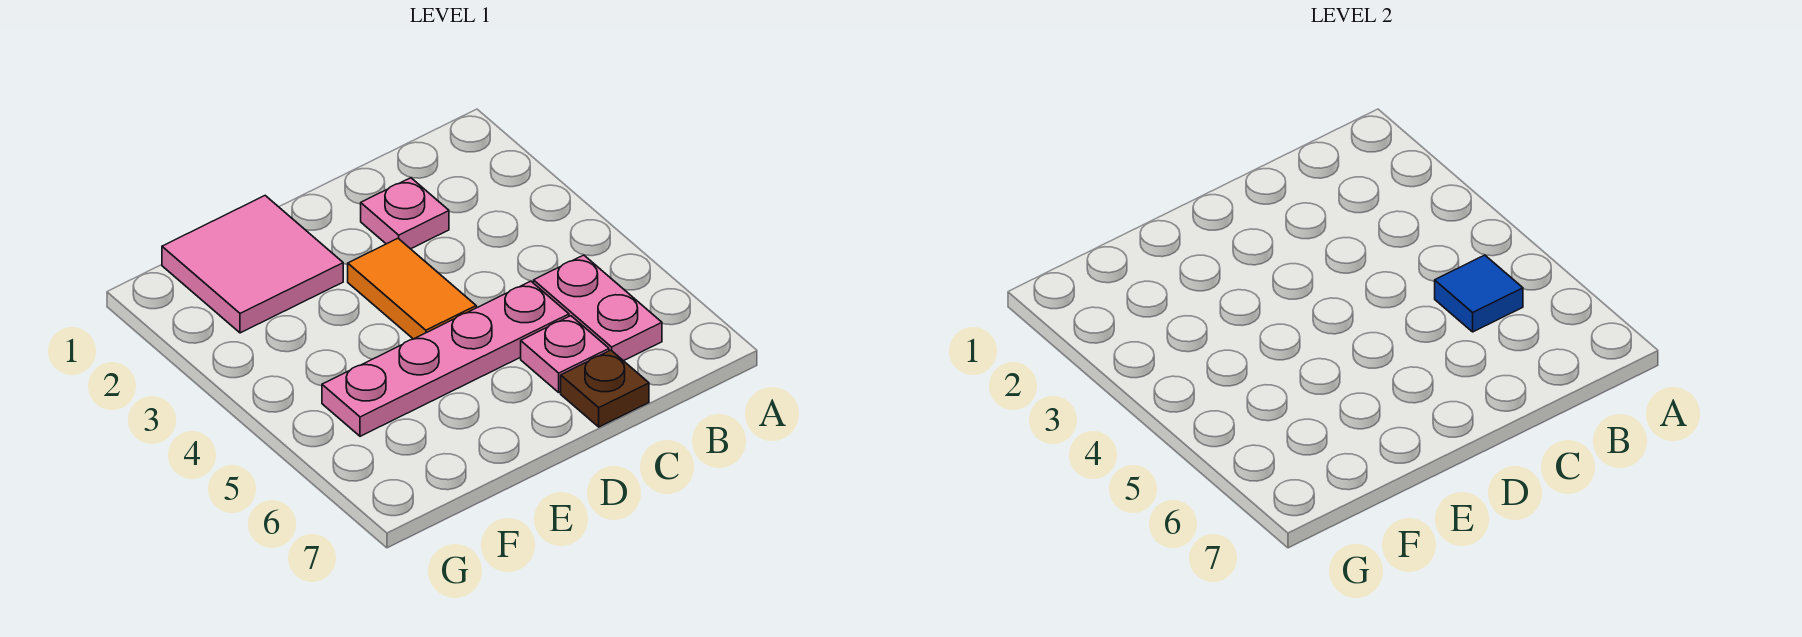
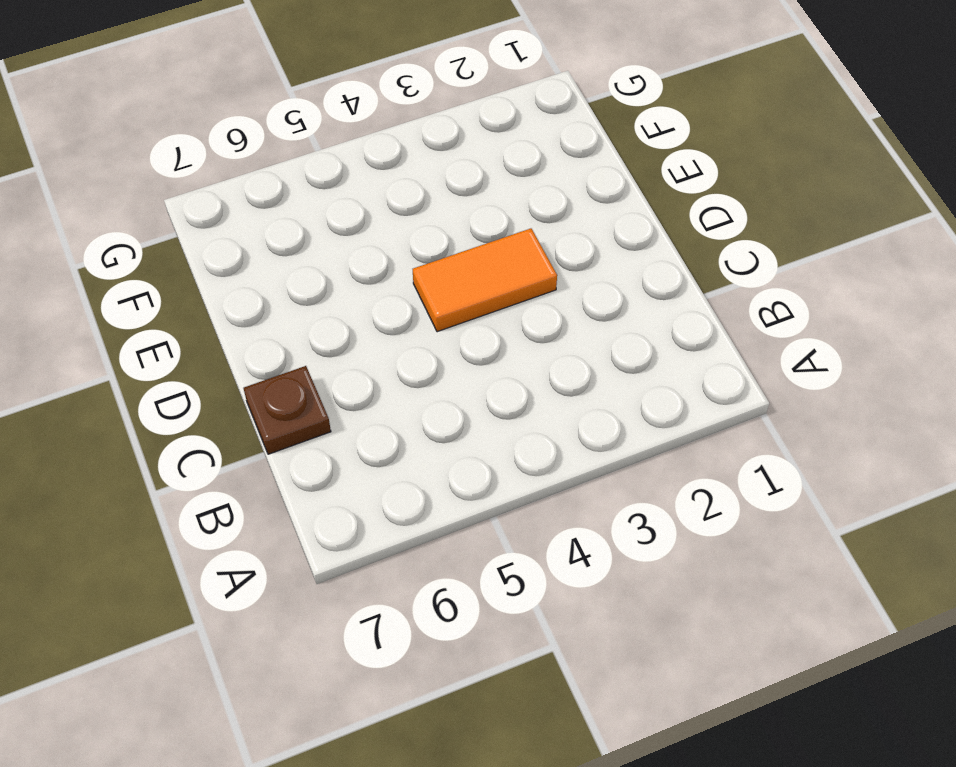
none -> pink 1x2 plate [534,255,662,361]
none -> pink 1x1 plate [361,178,449,249]

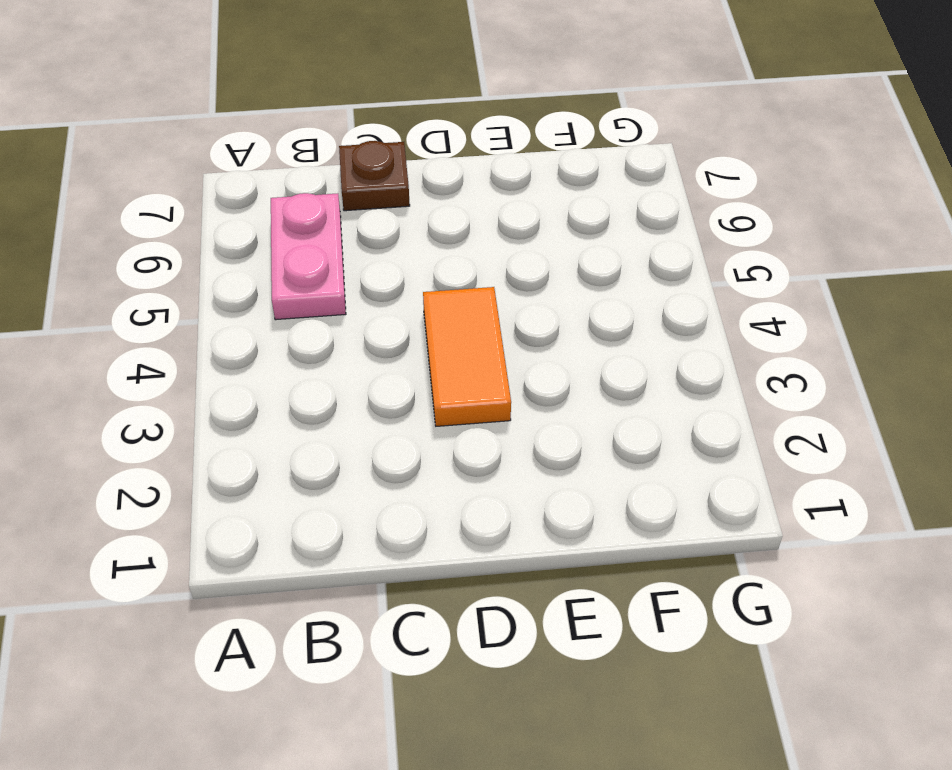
none -> pink 1x1 plate [361,178,449,249]
none -> pink 1x4 plate [322,281,569,436]

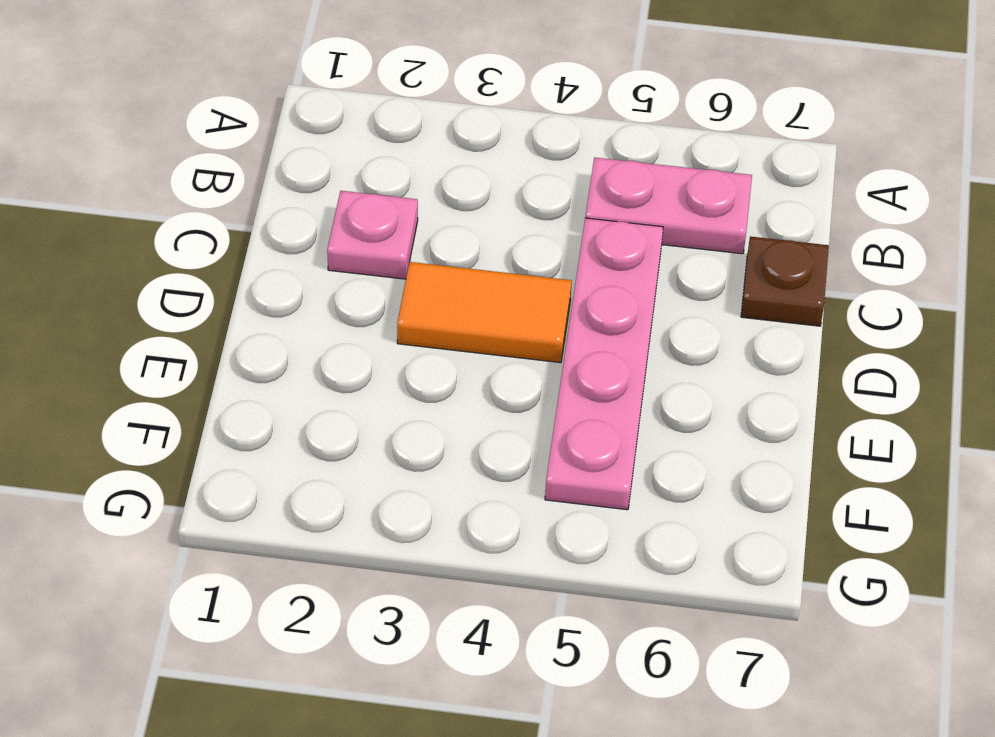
none -> pink 1x1 plate [521,316,609,392]
none -> pink 2x2 tile [162,196,343,333]

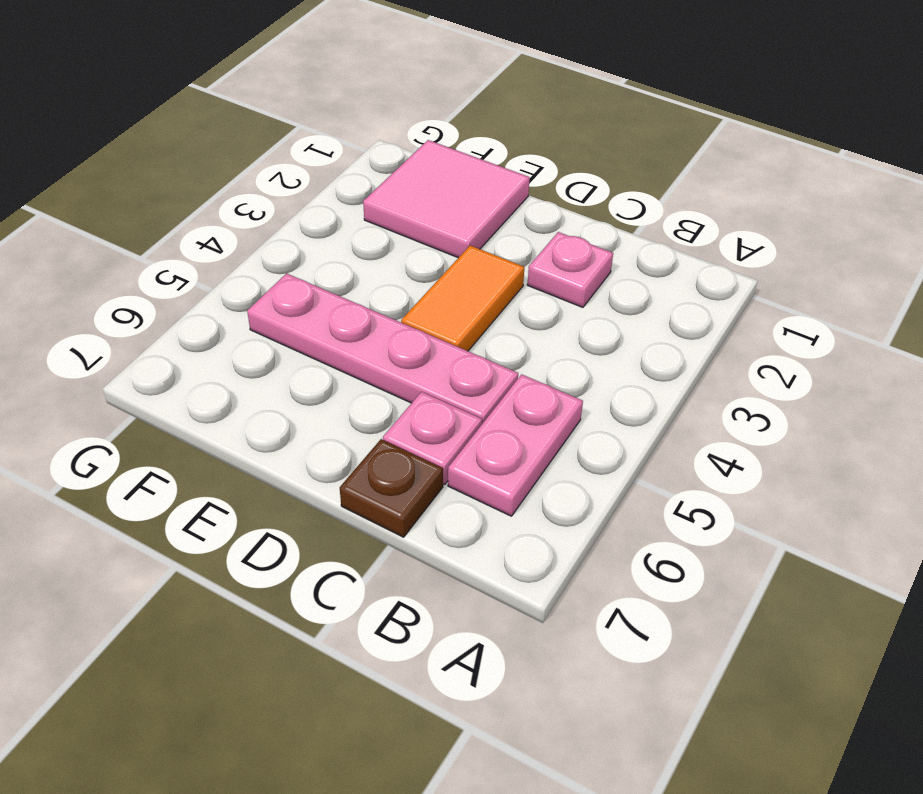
none -> blue 1x1 tile [1435,255,1523,332]

